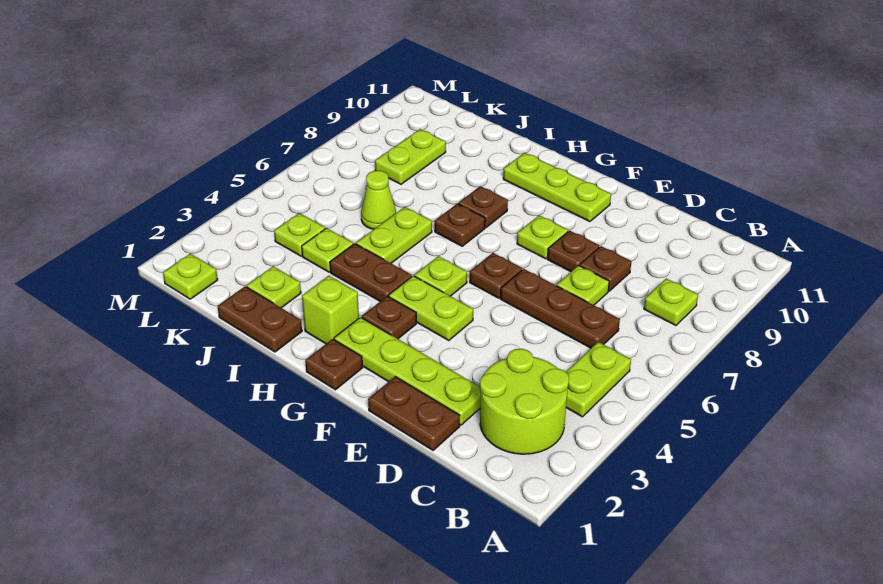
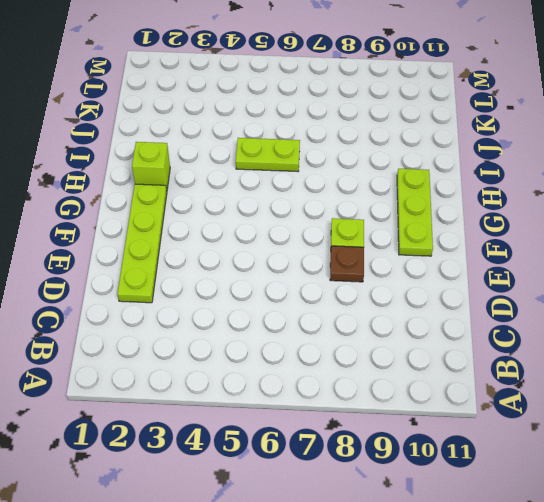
none -> lime 2x2 round brick [480,349,569,454]
none -> lime 1x2 plate [566,342,631,417]
none -> lime 1x1 plate [644,279,698,326]

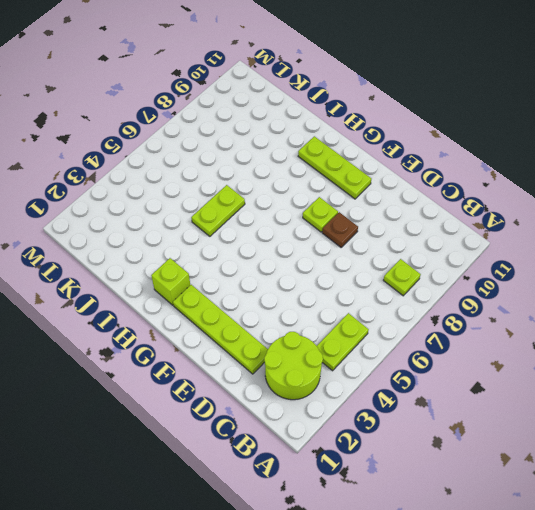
none -> brown 1x3 plate [500,269,620,348]
none -> brown 1x2 plate [368,377,460,450]
none -> lime 1x1 plate [557,265,609,305]

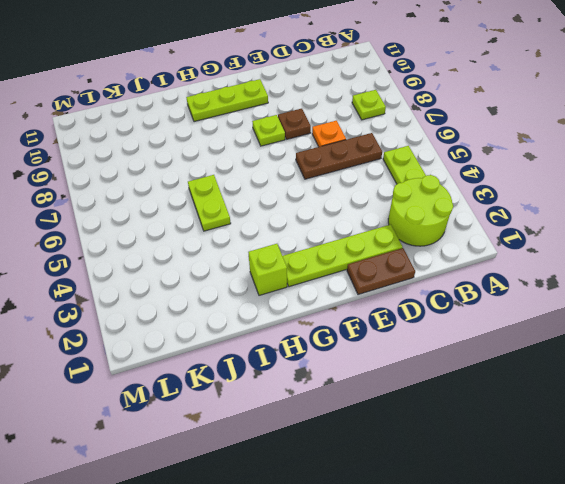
orange 1x1 plate [312,121,346,147] -> lime 1x1 plate [557,265,609,305]
none -> brown 1x1 plate [580,246,631,291]
none -> lime 1x2 plate [389,276,473,341]
none -> brown 1x1 plate [470,253,522,298]

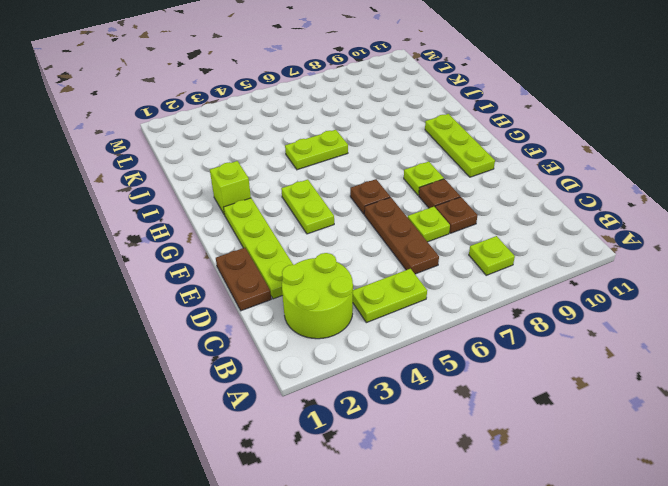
none -> brown 1x1 plate [305,339,363,390]
none -> brown 1x1 plate [362,296,416,339]
none -> lime 1x1 plate [414,256,467,296]

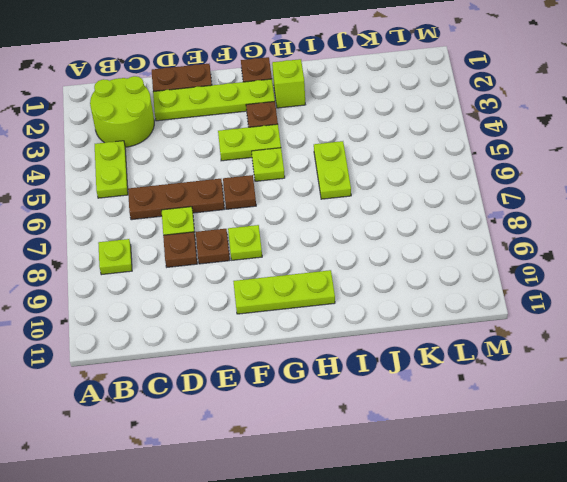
none -> brown 1x2 plate [330,244,412,301]
none -> brown 1x1 plate [435,204,485,246]
none -> brown 1x1 plate [458,186,508,228]

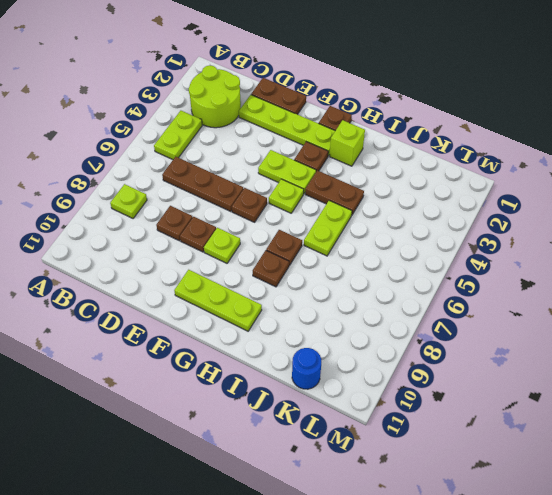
blue 1x1 round brick [292,348,321,389] -> none
none -> lime 1x1 plate [557,265,609,305]
none -> brown 1x2 plate [218,286,302,352]
none -> lime 1x1 plate [246,266,301,308]

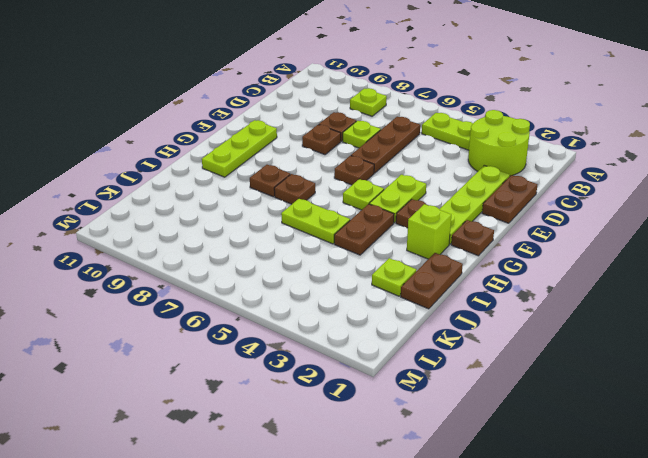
none -> lime 1x1 plate [517,215,568,259]
none -> lime 1x1 plate [302,228,353,272]
none -> lime 1x1 cone [361,171,396,229]

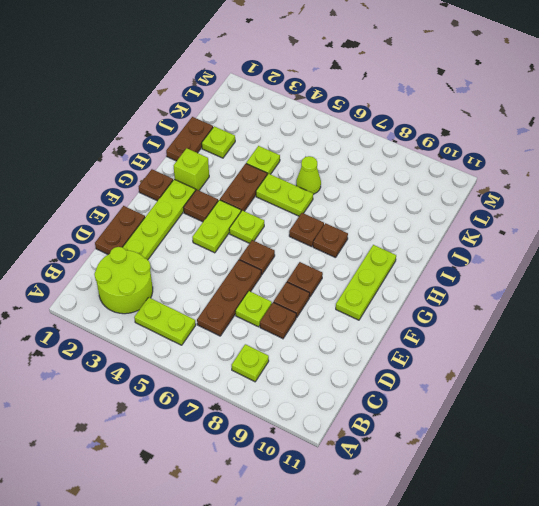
brown 1x1 plate [287,262,323,297] -> lime 1x1 plate [517,215,568,259]
none -> lime 1x1 plate [274,213,325,256]
none -> lime 1x2 plate [375,129,446,184]
none -> lime 1x1 plate [163,254,218,299]

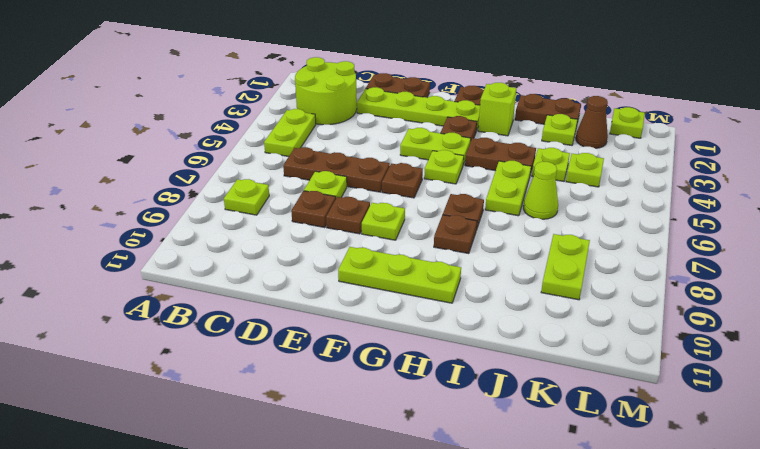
brown 1x1 cone [576,96,608,148] -> none

